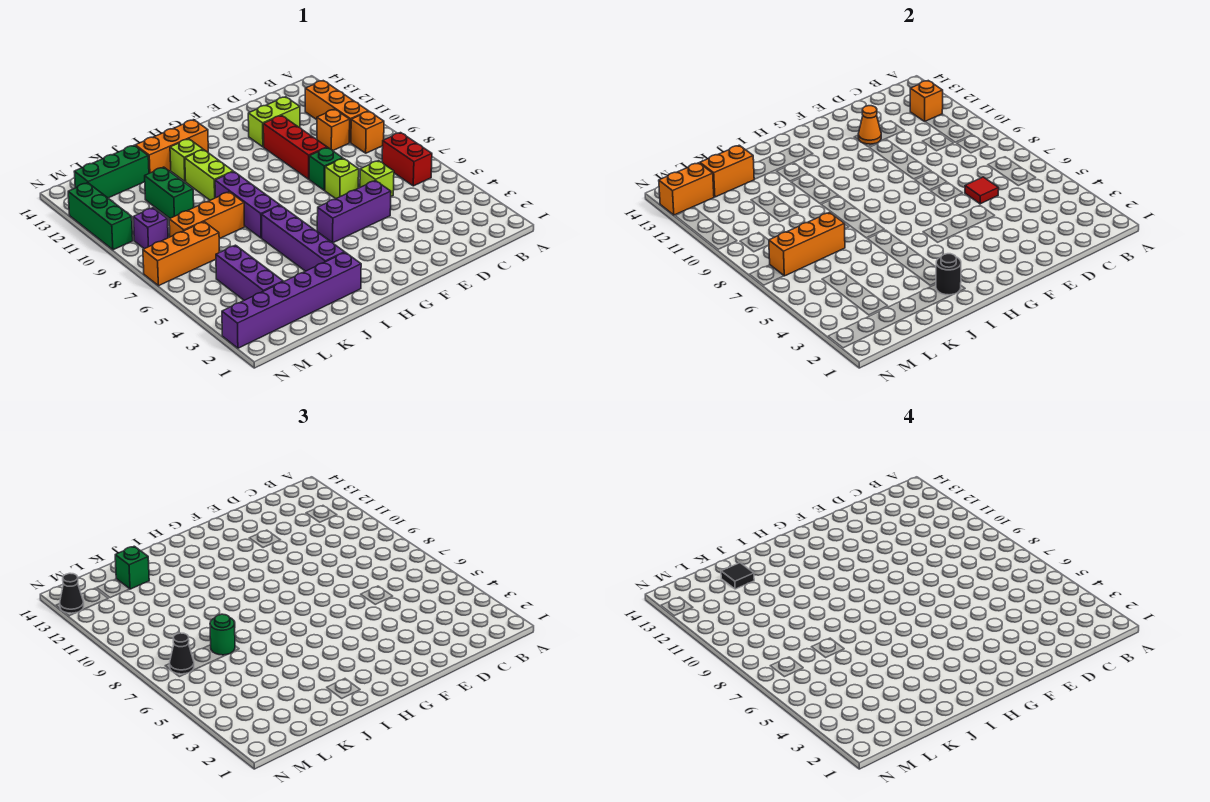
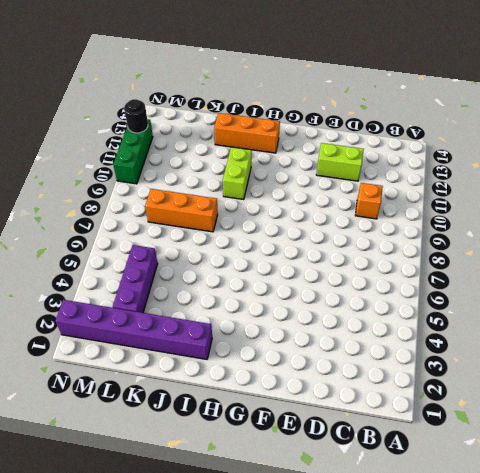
black 1x1 round brick [124,99,148,133] -> black 1x1 round brick moved to [936,254,961,295]
none -> red 1x2 brick [382,133,432,186]
none -> orange 1x1 brick [351,111,384,153]
none -> orange 1x3 brick [305,81,368,143]
none -> lime 1x1 brick [360,161,394,196]

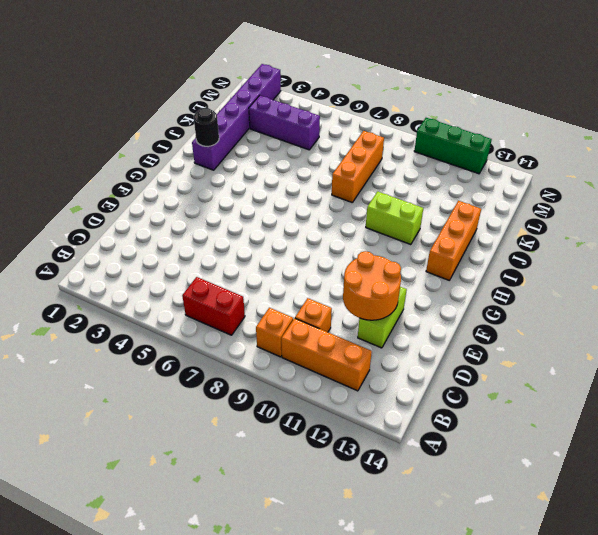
orange 2x2 round brick [343,251,401,320] -> orange 1x1 cone [858,106,881,144]
none -> lime 1x1 brick [360,161,394,196]
none -> purple 1x3 brick [317,181,391,243]
none -> lime 1x1 brick [325,158,359,199]
none -> green 1x1 brick [309,148,343,190]

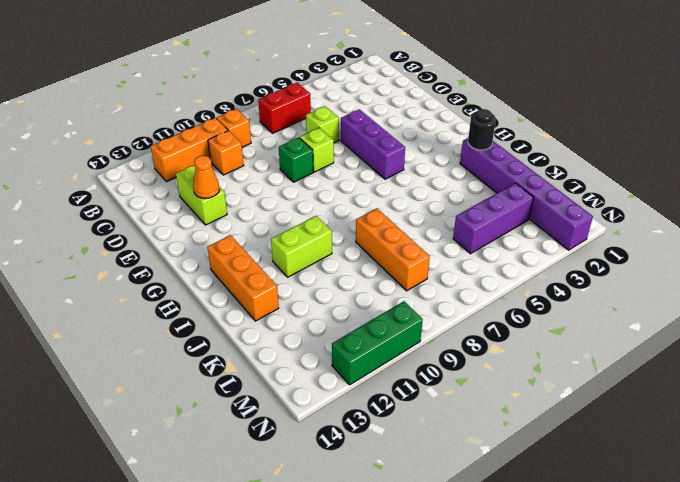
none -> red 1x3 brick [263,116,327,179]
none -> purple 1x4 brick [262,205,345,271]
none -> purple 1x3 brick [215,172,280,238]
none -> lime 1x1 brick [170,139,203,181]

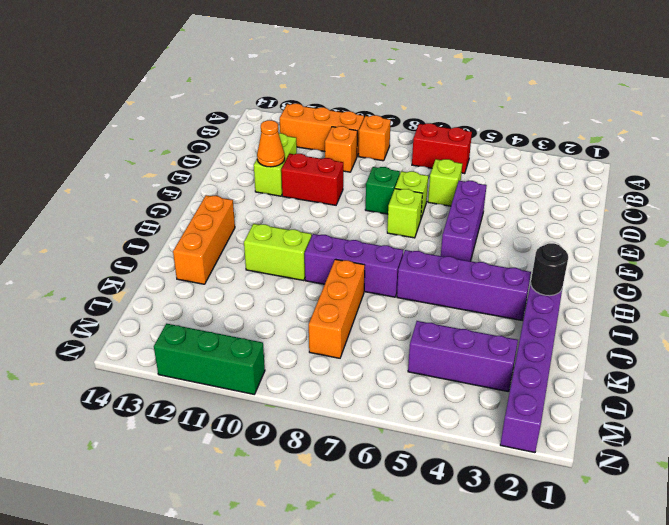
red 1x2 brick [281,154,343,205] -> red 1x3 brick [263,116,327,179]
lime 1x1 brick [387,189,422,238] -> lime 1x1 brick moved to [170,139,203,181]
none -> green 1x2 brick [145,167,194,218]
none -> green 1x3 brick [74,145,149,198]
none -> orange 1x3 brick [143,222,219,286]
none -> purple 1x1 brick [133,208,168,249]

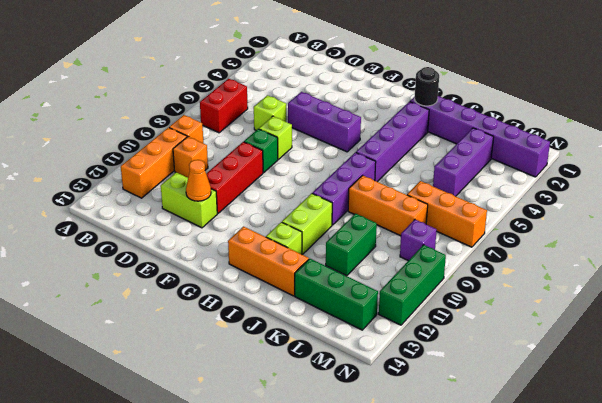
none -> orange 1x1 brick [910,81,943,121]
none -> red 1x1 tile [965,177,999,204]
none -> orange 1x3 brick [769,212,845,276]
none -> orange 1x2 brick [700,145,754,197]

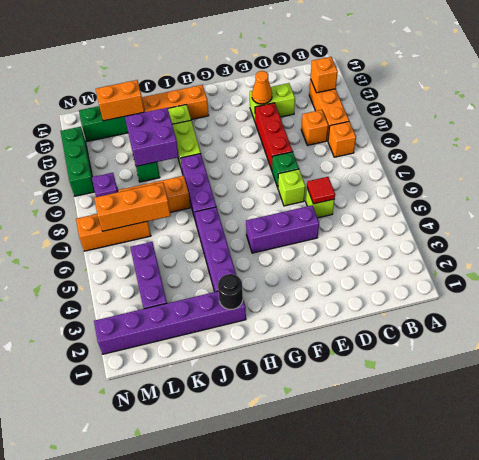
purple 2x2 brick [125,108,179,166] -> none
none -> red 1x2 brick [382,133,432,186]
none -> orange 1x2 brick [659,163,714,215]
none -> green 1x1 round brick [210,614,235,655]
none -> green 1x1 brick [115,546,149,589]

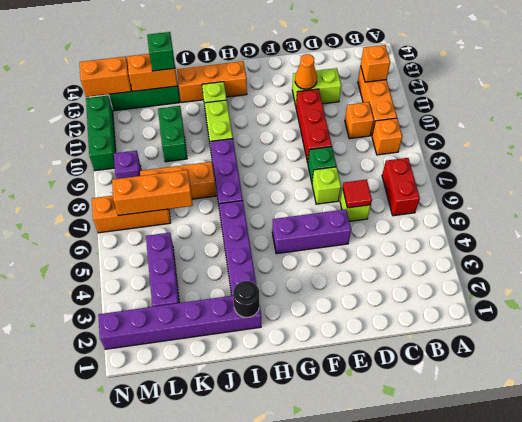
none -> green 1x1 round brick [210,614,235,655]
none -> black 1x1 cone [169,633,194,674]
none -> black 1x1 cone [60,573,84,613]
none -> black 1x1 tile [721,563,754,589]

